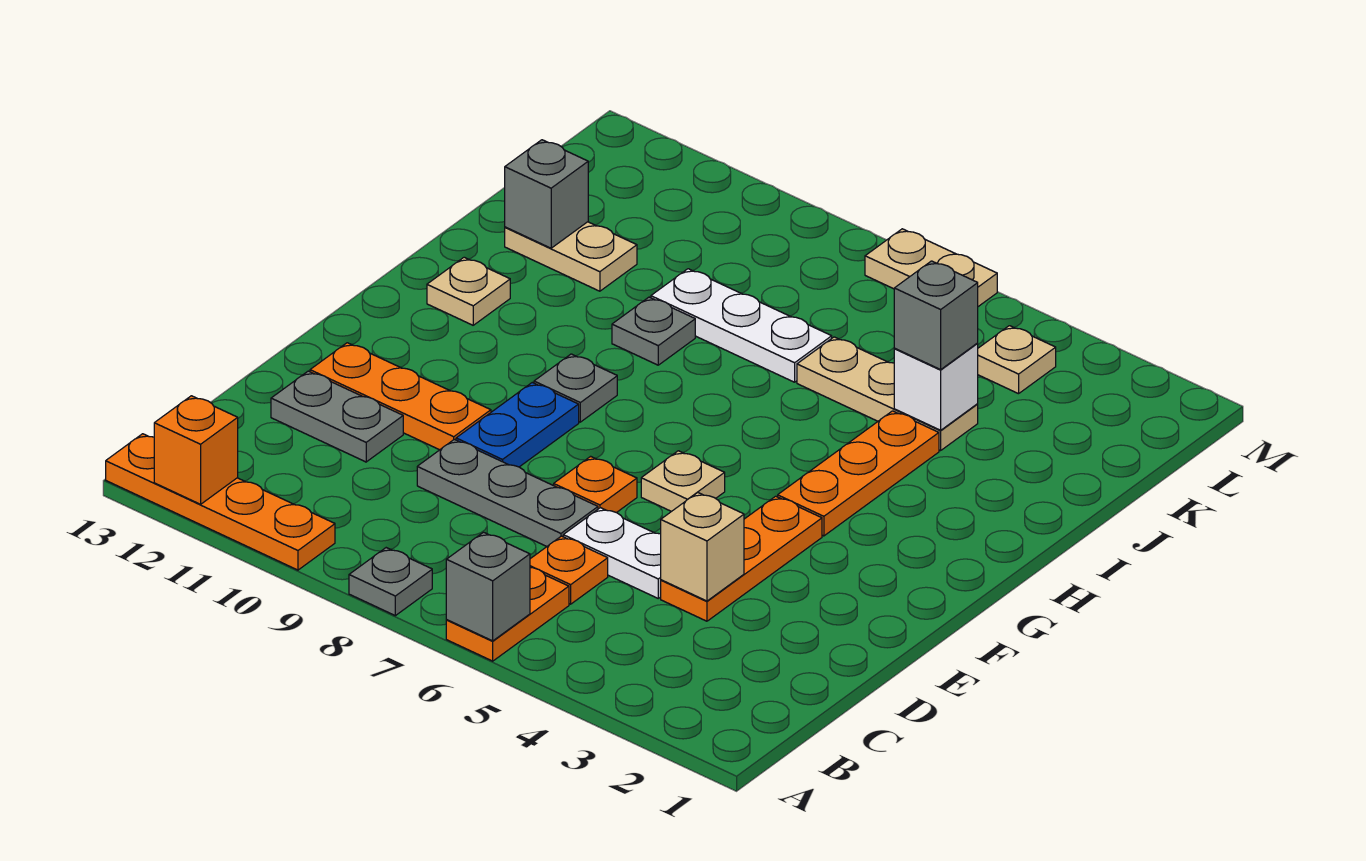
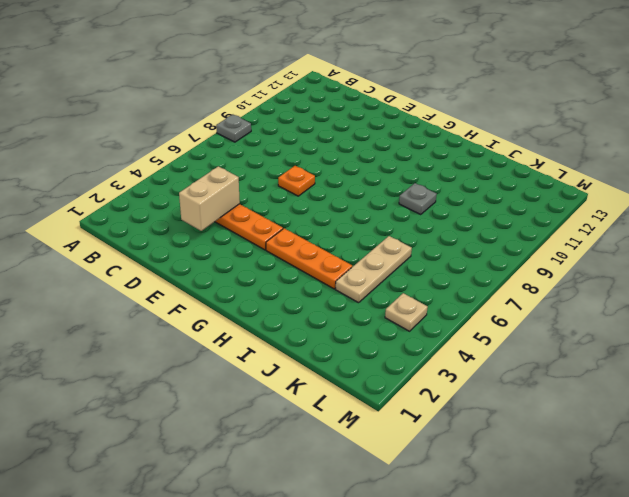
tan 1x2 brick [179,166,240,231] -> tan 1x1 brick [661,493,744,601]
none -> orange 1x2 plate [446,568,569,661]
none -> orange 1x4 plate [106,434,335,570]
none -> orange 1x1 plate [530,536,608,604]

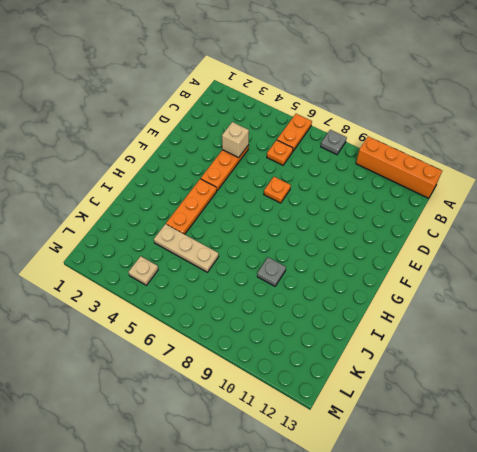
orange 1x4 brick [356,136,442,198] -> orange 1x4 plate [106,434,335,570]
none -> white 1x2 plate [563,508,661,598]
none -> grey 1x3 plate [417,439,598,546]
none -> grey 1x2 plate [271,371,403,462]

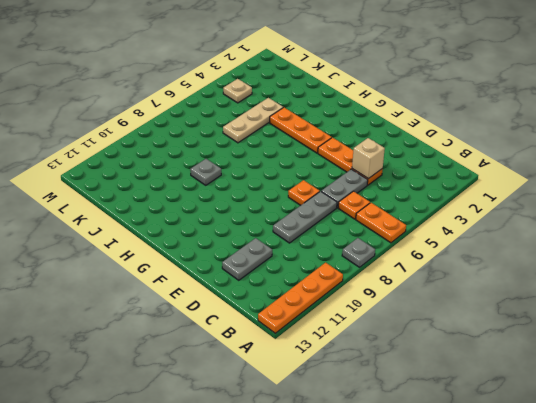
grey 1x2 plate [321,169,368,208] -> white 1x2 plate [563,508,661,598]
none -> blue 1x2 plate [456,383,579,467]
none -> orange 1x3 plate [310,343,491,450]
none -> tan 1x1 plate [641,451,725,512]

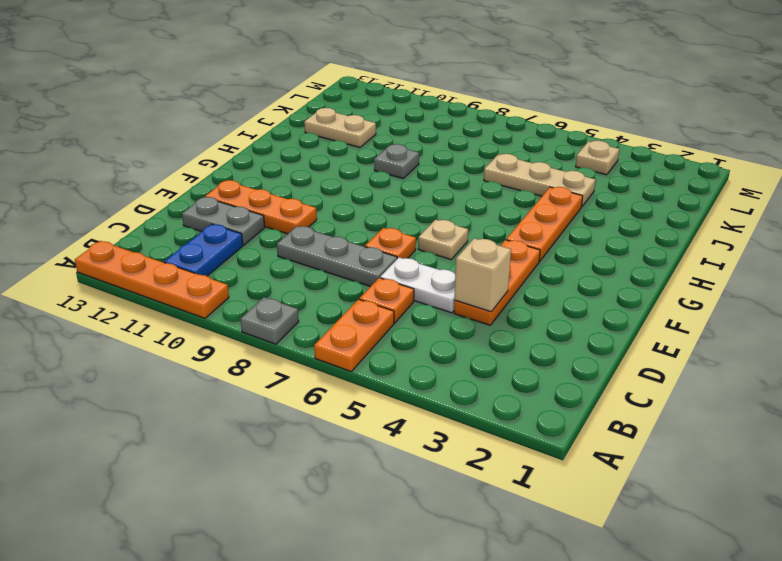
blue 1x2 plate [164,224,243,276] -> blue 1x2 plate moved to [456,383,579,467]
none -> grey 1x1 plate [534,354,617,422]
none -> tan 1x1 plate [427,257,510,325]
none -> white 1x3 plate [651,269,832,382]

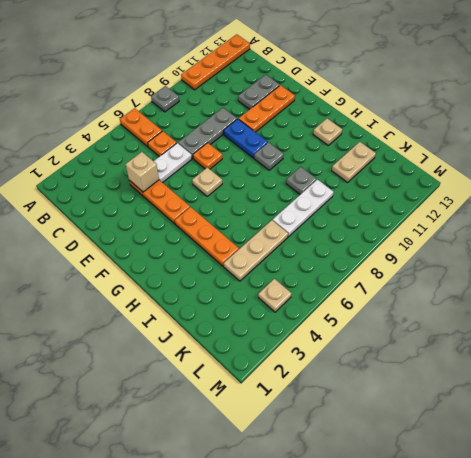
none -> tan 1x2 plate [865,229,997,307]
none -> grey 1x1 brick [446,532,530,641]
none -> orange 1x1 brick [154,396,238,504]

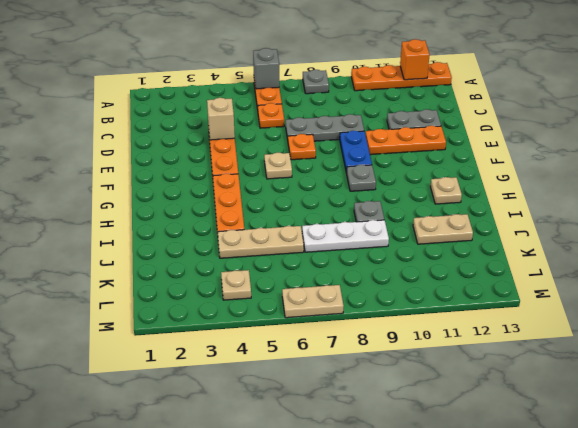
none -> white 1x2 plate [563,508,661,598]
none -> white 1x1 brick [894,343,978,430]
none -> grey 1x1 brick [505,140,588,248]

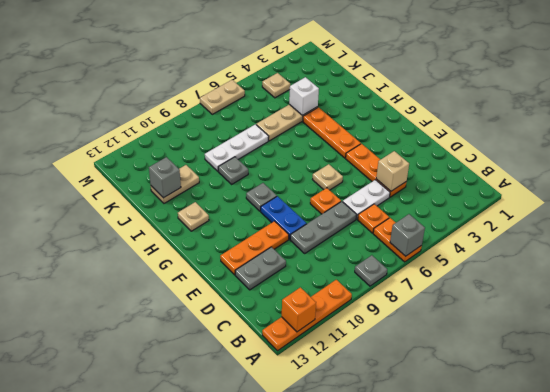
none -> grey 1x1 brick [894,261,978,370]

